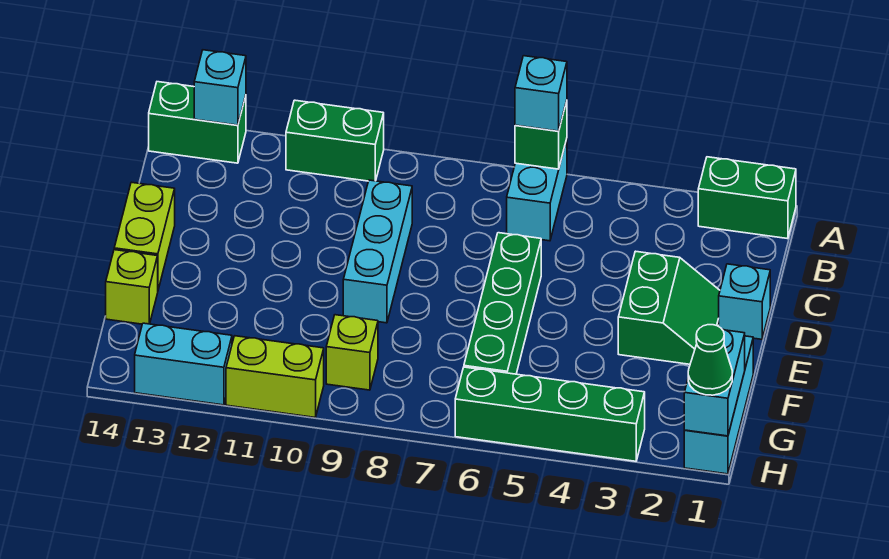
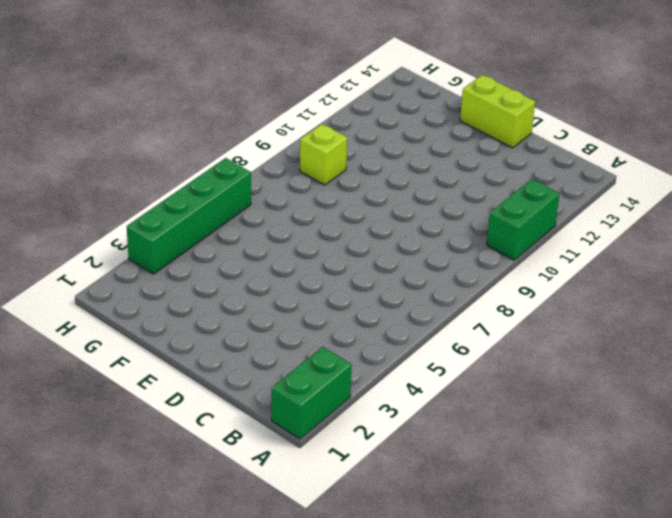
none -> cyan 1x2 brick [507,139,567,241]
none -> green 1x2 brick [149,82,246,163]
none -> cyan 1x3 brick [343,180,412,323]

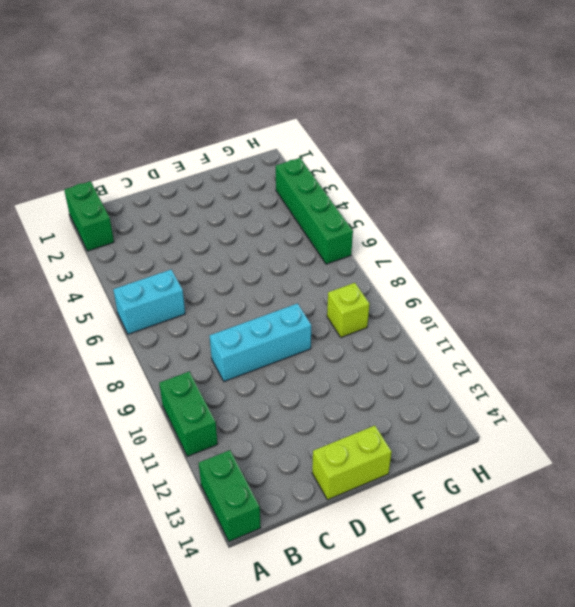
none -> cyan 1x1 brick [719,264,770,339]
none -> green 2x2 slope [618,251,720,364]
none -> green 1x4 brick [464,233,541,374]

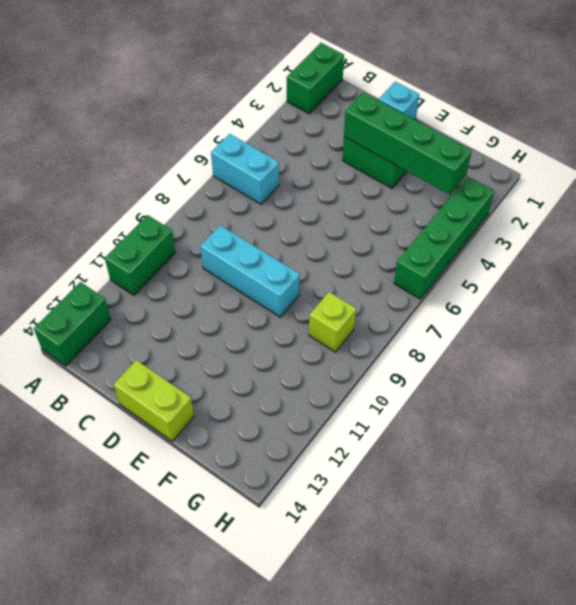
green 1x4 brick [344,93,472,195] -> green 1x4 brick moved to [464,233,541,374]
none -> cyan 1x3 brick [684,336,753,474]
none -> lime 1x1 brick [106,250,158,324]
none -> lime 1x2 brick [226,336,324,417]

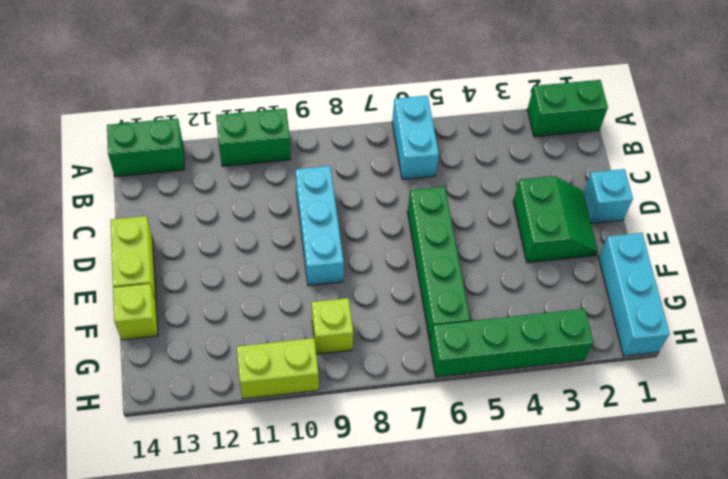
none -> cyan 1x2 brick [135,323,232,405]
none -> green 1x1 brick [515,101,567,169]
none -> cyan 1x1 brick [194,50,246,125]

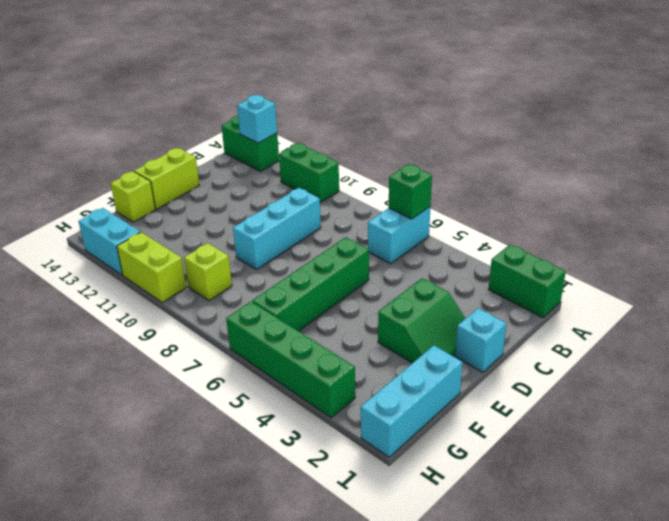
none -> cyan 1x2 brick [684,329,745,436]
none -> cyan 1x1 brick [515,56,567,131]
none -> green 1x1 cone [688,325,732,395]

